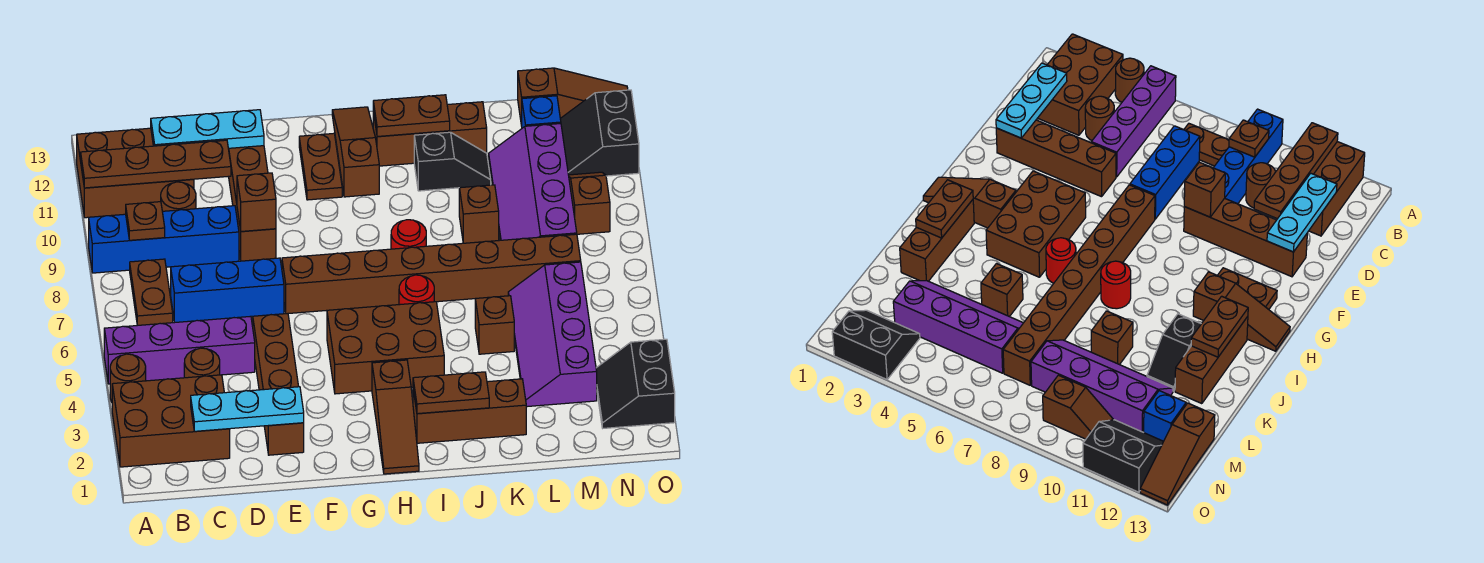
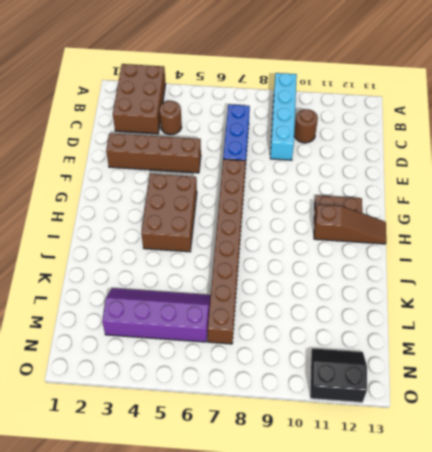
cyan 1x4 brick [270,73,297,160] -> blue 1x4 brick [89,206,239,273]
none -> brown 1x1 round brick [110,354,146,402]
none -> purple 1x4 brick [104,316,255,384]
none -> brown 2x3 brick [77,128,194,218]
none -> brown 1x2 plate [130,259,173,325]

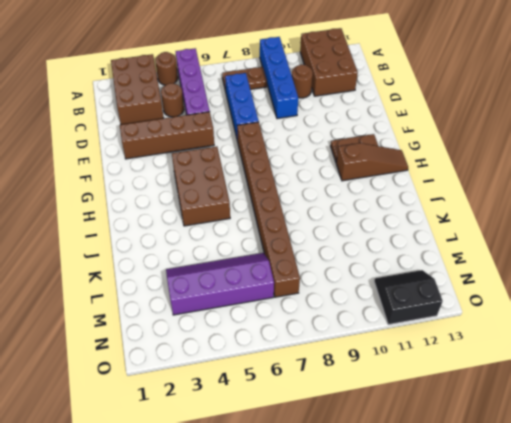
none -> brown 1x4 brick [229,146,276,261]
none -> brown 1x3 slope [372,360,419,474]
none -> brown 1x3 brick [413,379,526,443]
none -> red 1x1 round brick [399,275,434,305]

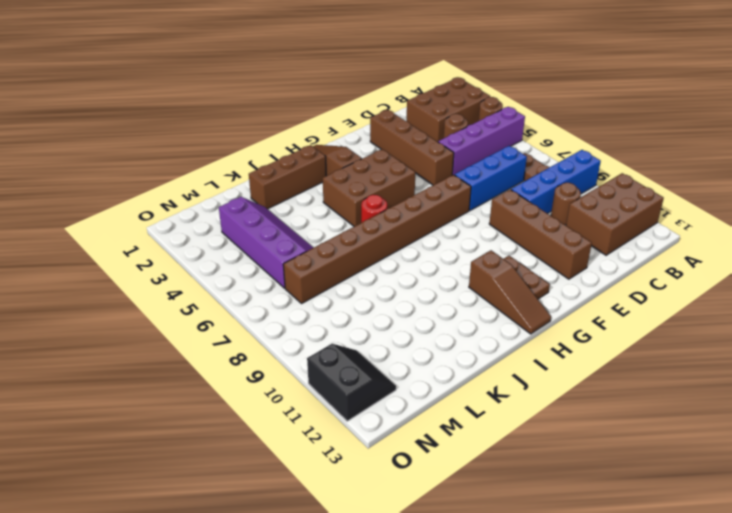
none -> red 1x1 round brick [391,220,426,249]
none -> brown 1x3 brick [373,102,487,166]
none -> black 1x2 slope [414,132,491,191]
none -> brown 1x1 brick [475,296,514,354]

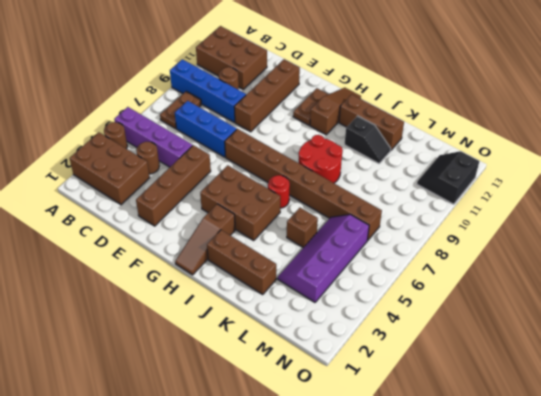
red 2x2 round brick [299,135,343,183] -> red 1x1 round brick [391,220,426,249]
none -> brown 1x1 brick [459,185,499,243]
none -> purple 2x4 slope [489,124,577,240]
none -> blue 1x1 brick [522,96,561,128]
none -> brown 1x3 slope [518,68,628,126]

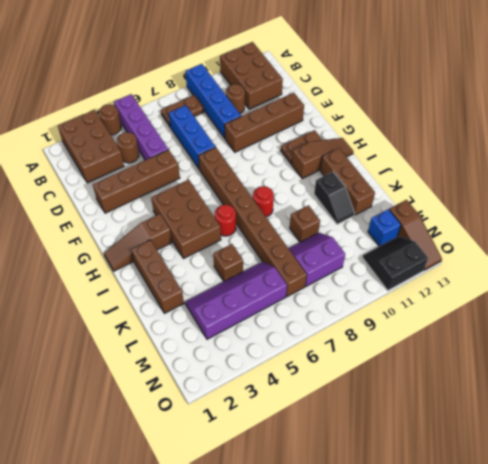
purple 2x2 slope [288,233,345,286] -> purple 2x4 slope [489,124,577,240]
none -> black 2x2 slope [596,339,675,428]
none -> brown 1x2 slope [569,172,610,234]
none -> brown 1x4 plate [81,140,231,188]
none -> brown 1x1 plate [126,202,165,240]

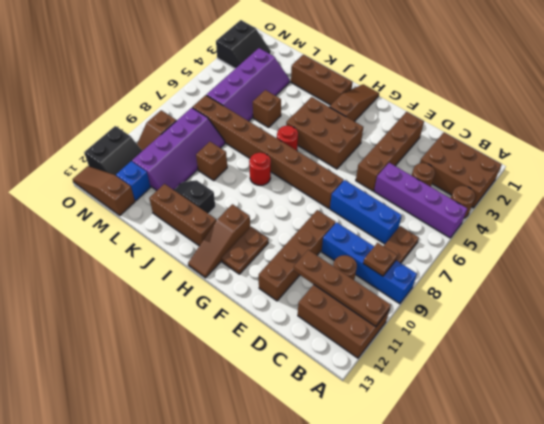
none -> cyan 1x3 plate [191,387,304,431]
none -> cyan 1x3 plate [151,110,264,148]
none -> brown 1x1 brick [237,173,276,231]
none -> brown 1x2 plate [413,372,489,414]

